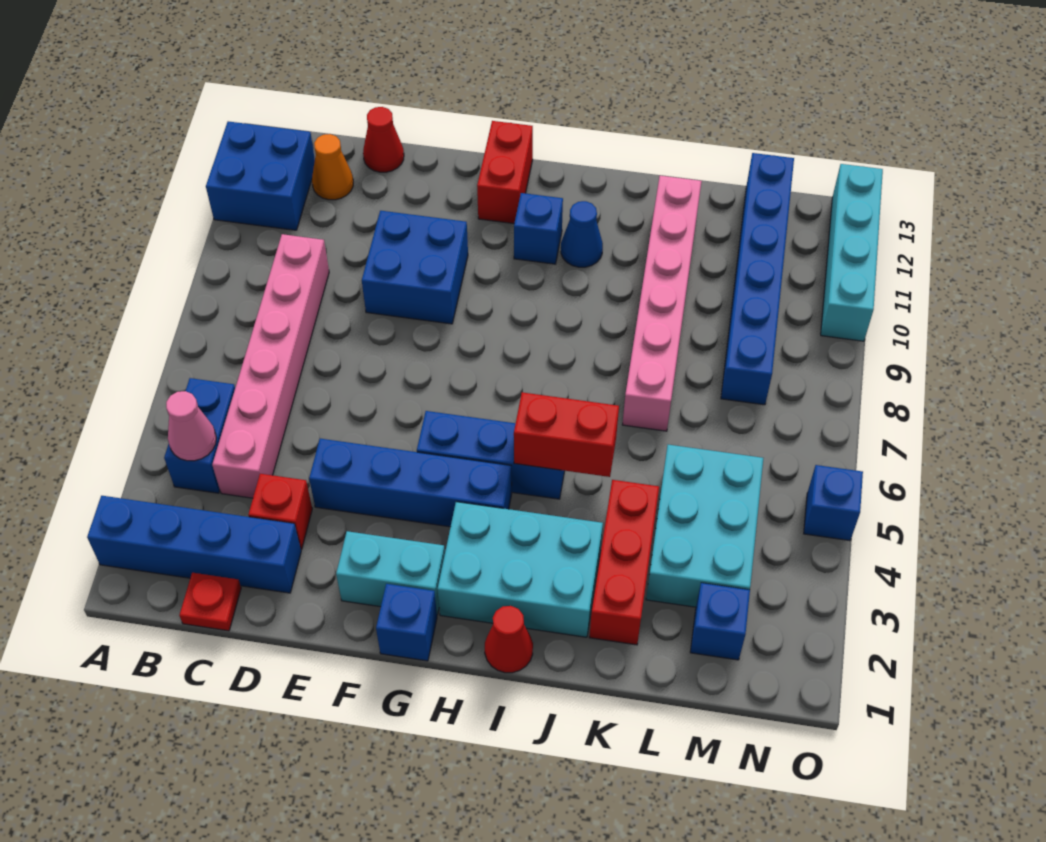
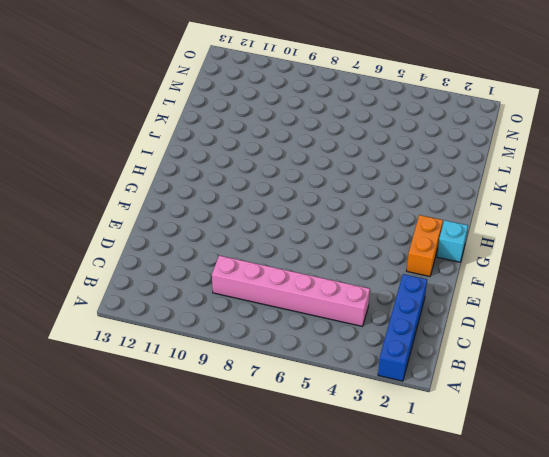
orange 1x2 brick [407,215,443,276] -> cyan 1x2 brick [336,531,445,615]
cyan 1x1 brick [437,220,468,262] -> blue 1x1 brick [376,584,437,661]
none -> blue 2x2 brick [206,121,315,230]
none -> blue 1x2 brick [164,378,235,493]
none -> red 1x1 plate [179,573,241,631]

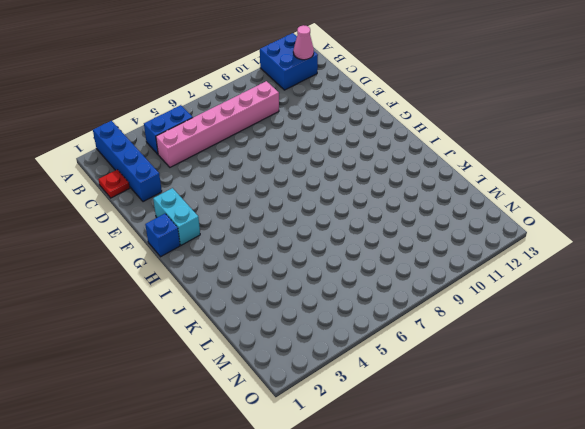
pink 1x1 cone [293,25,314,60] -> pink 1x1 cone moved to [166,391,216,461]
none -> orange 1x1 cone [312,134,353,200]
none -> red 1x1 brick [248,474,312,549]
none -> red 1x1 cone [363,107,404,172]

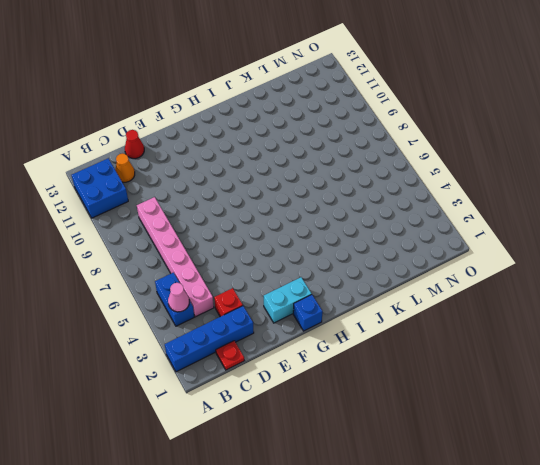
none -> blue 1x4 brick [309,439,512,527]
none -> blue 2x2 brick [362,211,468,324]
none -> blue 1x3 brick [417,411,564,499]

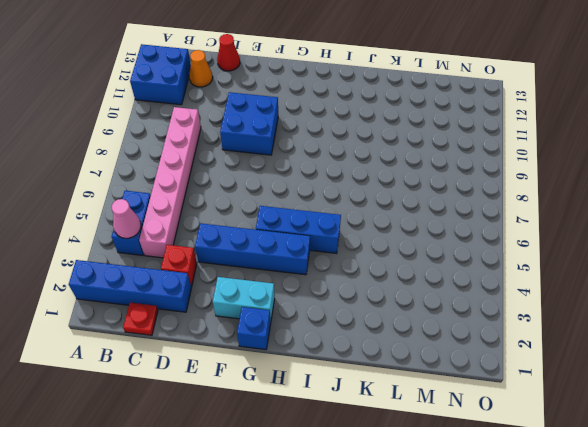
none -> red 1x2 brick [477,121,533,224]
none -> cyan 2x3 brick [437,502,603,637]
none -> blue 1x1 brick [514,193,563,264]

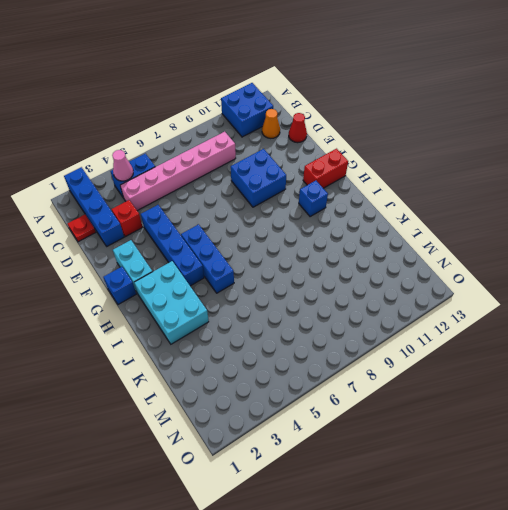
none -> red 1x1 cone [485,606,533,673]
none -> blue 1x1 cone [561,201,603,267]
none -> red 1x3 brick [589,480,659,645]

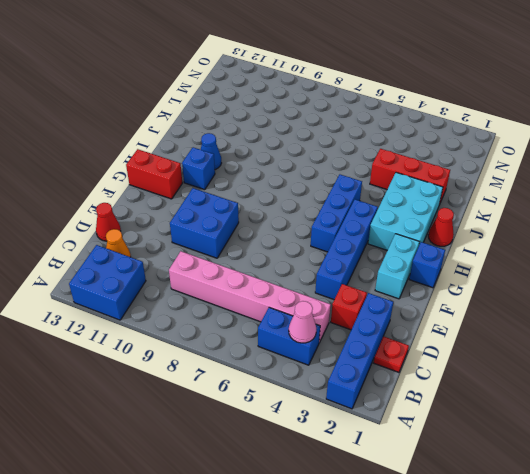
none -> pink 1x6 brick [622,176,702,431]
none -> cyan 2x3 brick [646,445,763,607]
none -> blue 1x1 brick [690,583,750,660]

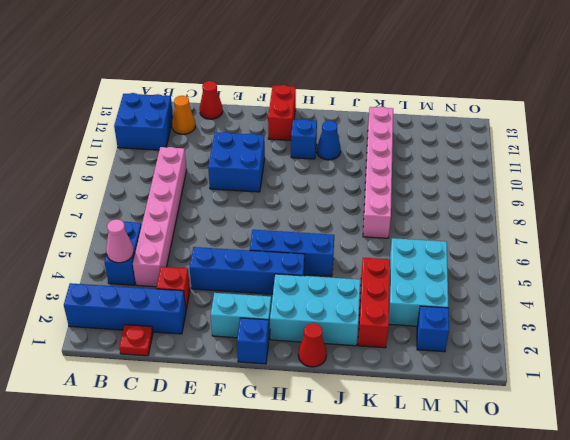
none -> blue 1x6 brick [721,153,794,405]
none -> blue 1x1 brick [804,465,863,541]
none -> cyan 1x4 brick [821,164,883,341]

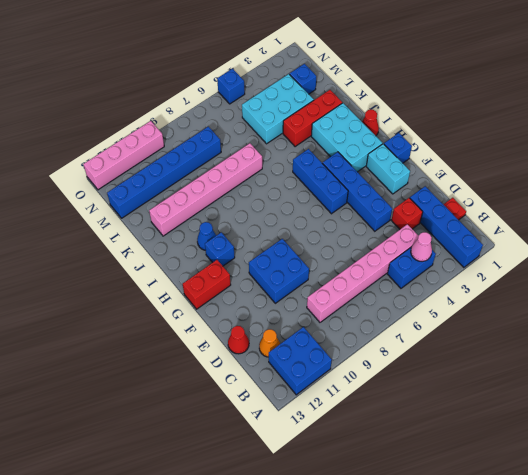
pink 1x4 brick [83,121,164,190] -> cyan 1x4 brick [821,164,883,341]
none -> red 1x2 brick [514,392,619,477]

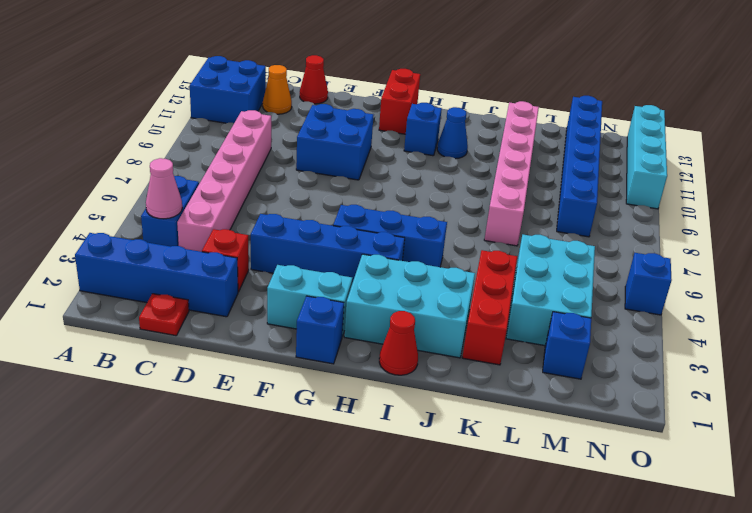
none -> red 1x2 brick [514,392,619,477]

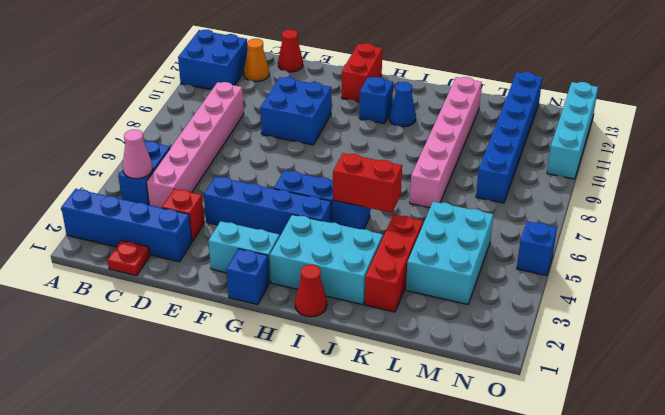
none -> blue 1x1 brick [690,583,750,660]

